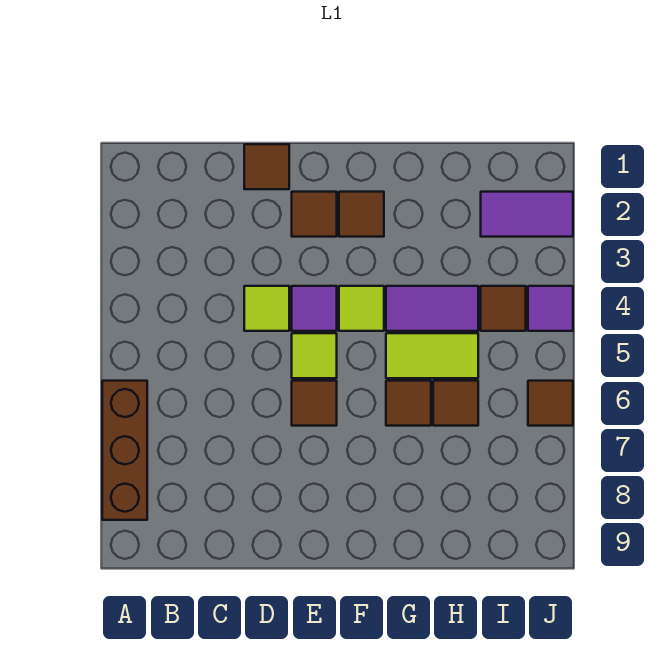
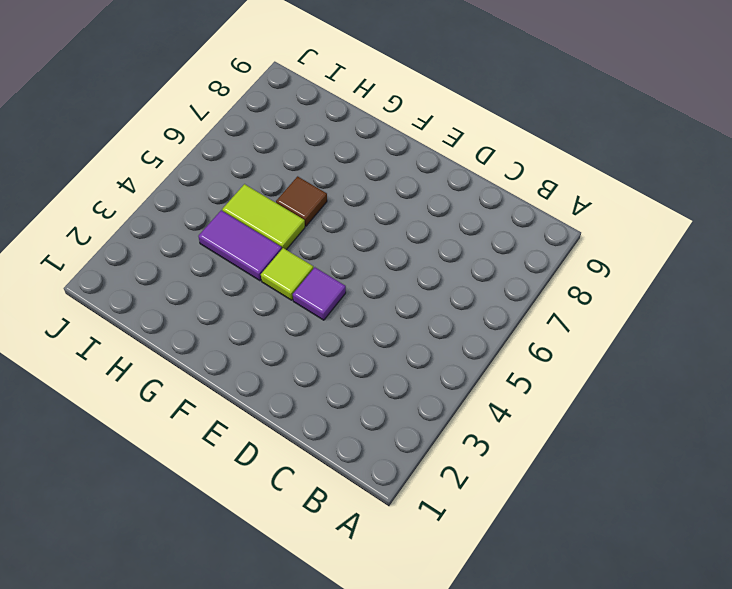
none -> brown 1x3 brick [102,381,147,520]
none -> brown 1x1 tile [244,144,289,189]
none -> lime 1x1 tile [244,286,289,331]

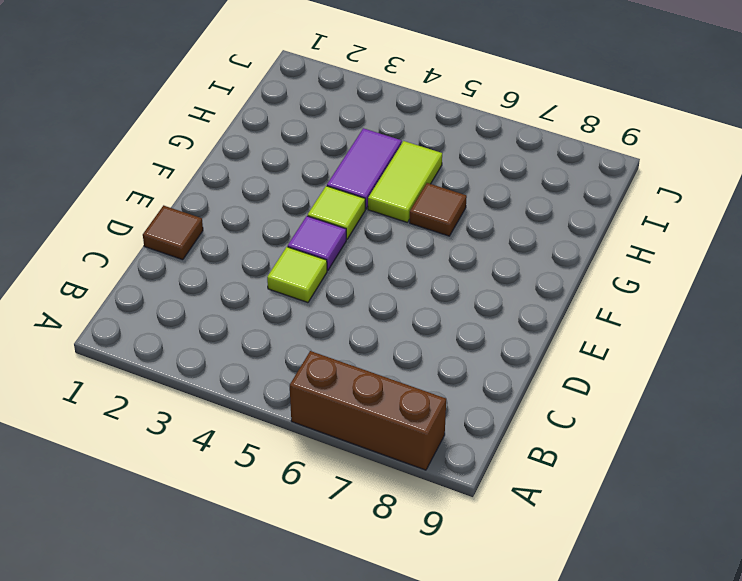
none -> brown 1x1 tile [292,192,337,237]
none -> lime 1x1 tile [292,333,337,378]
none -> brown 1x1 tile [292,381,337,426]

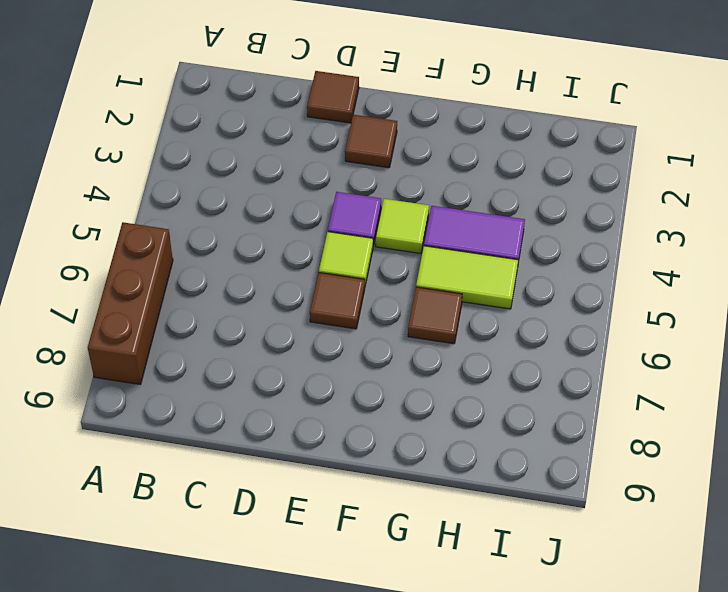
none -> lime 1x1 tile [244,286,289,331]
none -> brown 1x1 tile [339,192,384,237]
none -> brown 1x1 tile [433,381,478,426]

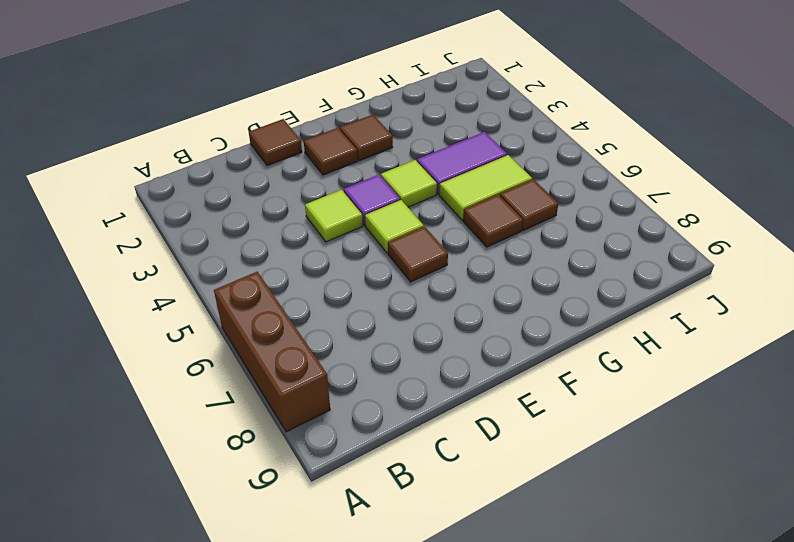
none -> purple 1x2 tile [481,192,573,237]
none -> brown 1x1 tile [481,286,526,331]
none -> purple 1x1 tile [528,286,573,331]

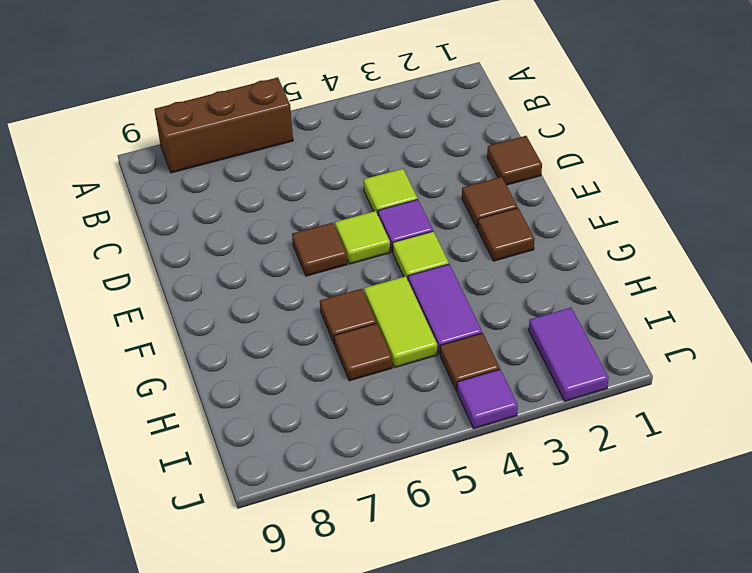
none -> brown 1x1 tile [528,381,573,426]

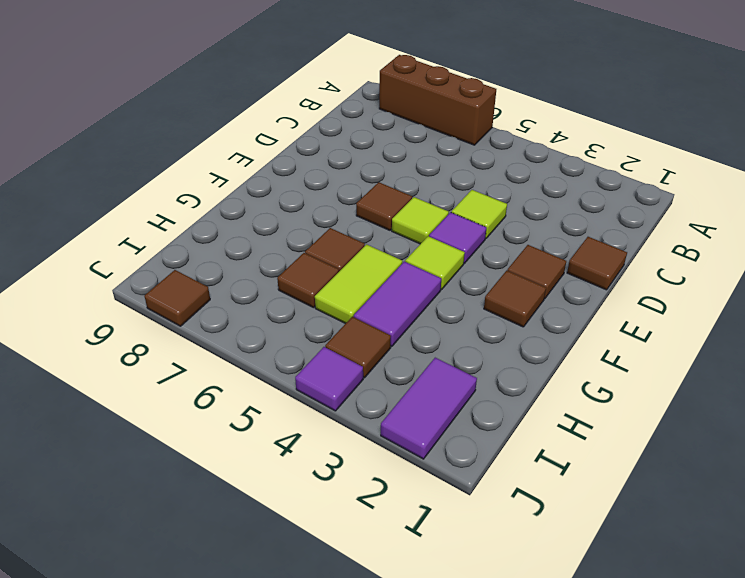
brown 1x1 tile [144,270,210,326] -> brown 1x1 tile moved to [528,381,573,426]

